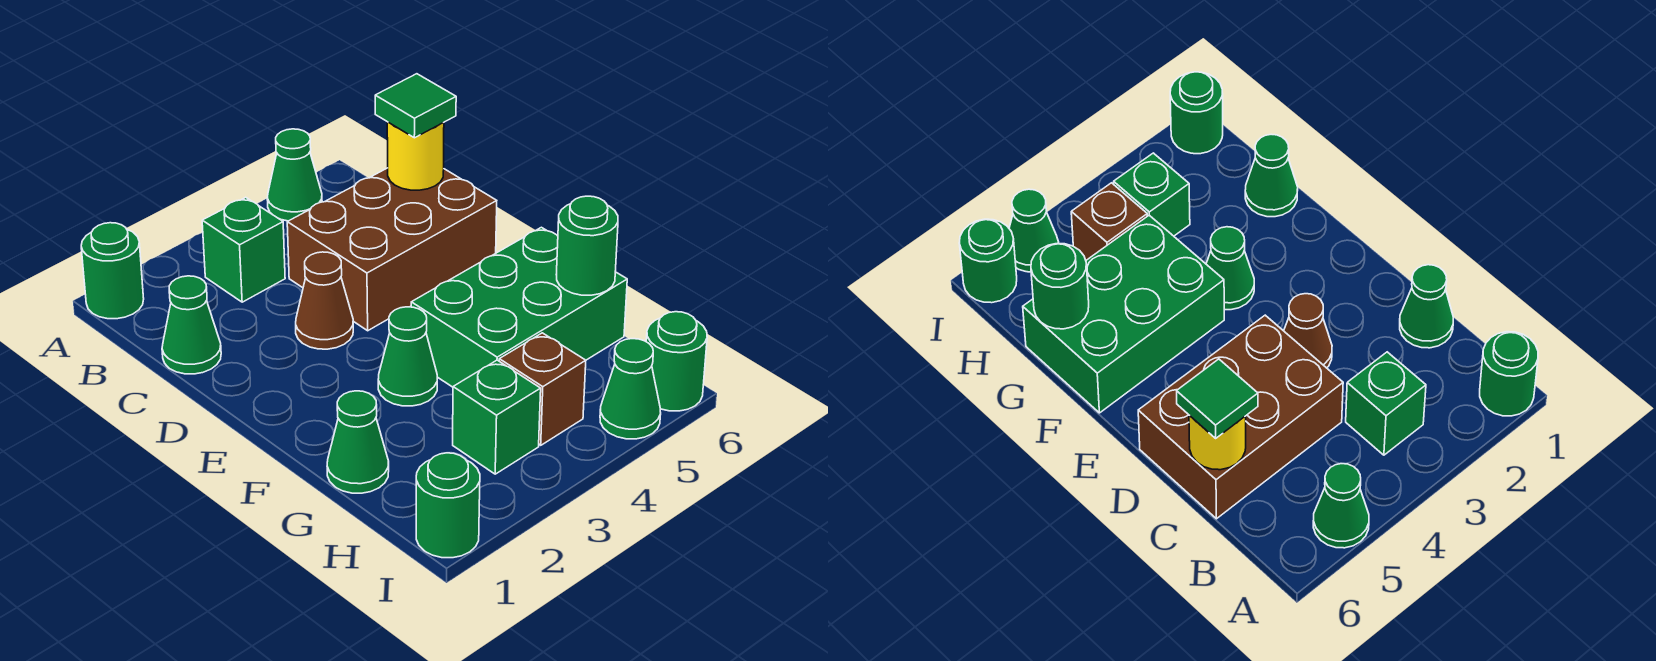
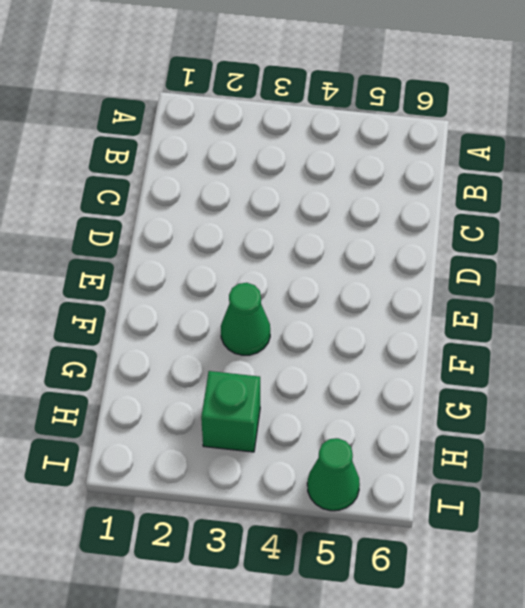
none -> green 1x1 round brick [81,223,144,319]
none -> green 1x1 cone [267,129,322,221]
none -> green 1x1 brick [202,197,285,302]

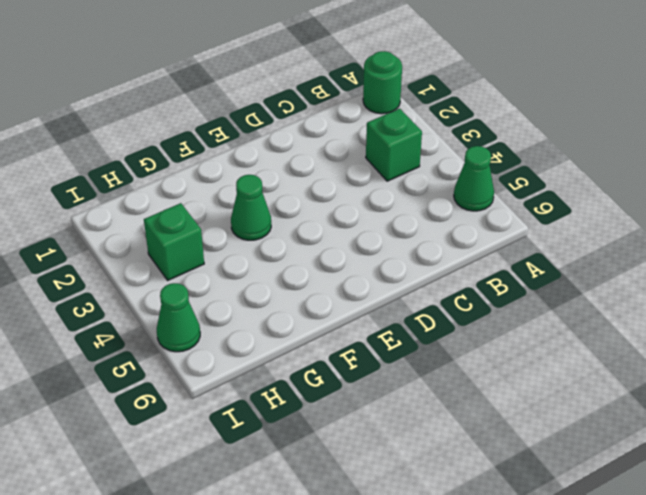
none -> green 1x1 cone [162,276,221,374]
none -> brown 2x3 brick [287,168,497,331]
none -> brown 1x1 cone [296,252,353,349]

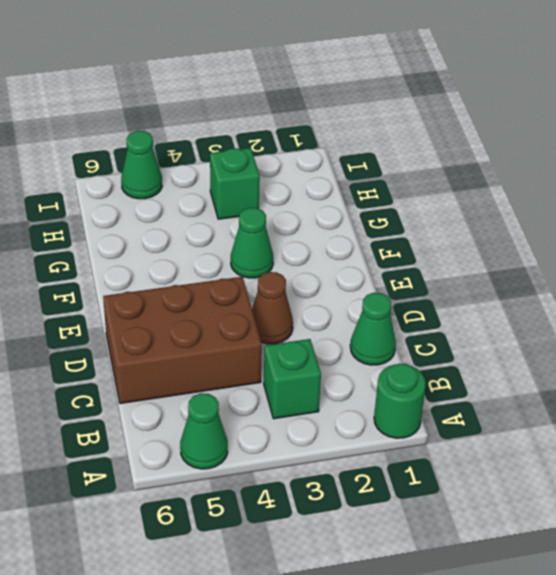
none -> green 2x3 brick [411,227,627,387]
none -> green 1x1 cone [327,391,389,493]
none -> brown 1x1 brick [499,333,586,445]

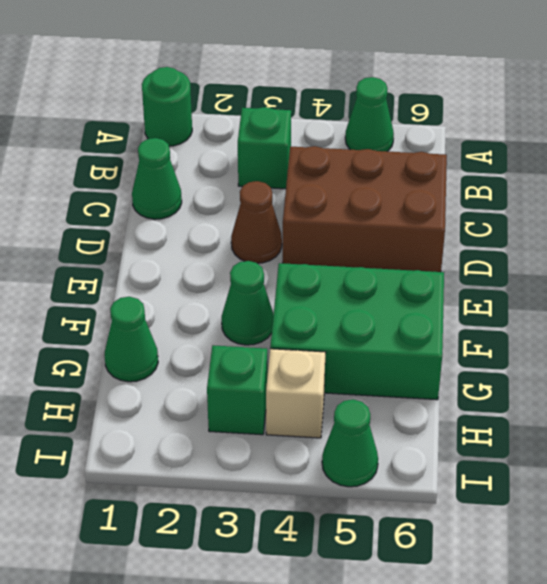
tan 1x1 brick [266,349,326,438] -> brown 1x1 brick [499,333,586,445]
none -> green 1x1 round brick [416,453,480,558]
none -> green 1x1 round brick [646,312,707,411]
none -> yellow 1x1 round brick [387,122,444,190]

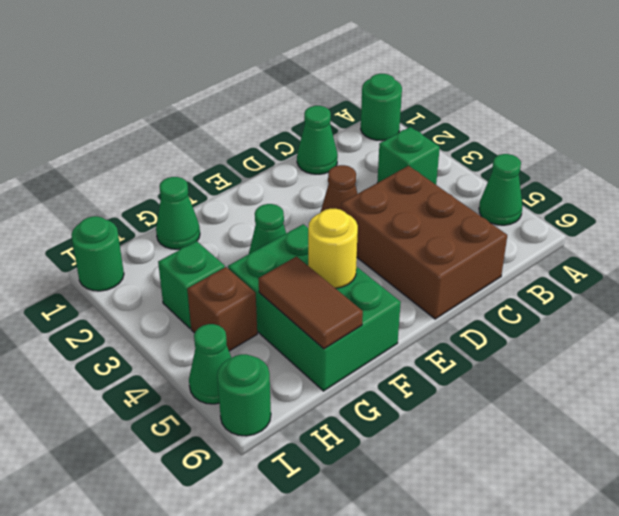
yellow 1x1 round brick [308,209,358,288] -> yellow 1x1 round brick moved to [387,122,444,190]
brown 1x2 tile [258,257,363,349] -> green 1x1 round brick [556,196,618,295]
none -> green 1x1 tile [375,74,456,138]

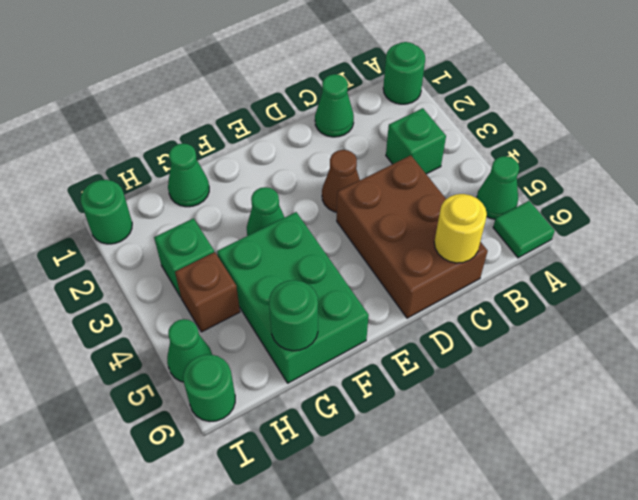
green 1x1 tile [493,201,555,258] -> green 1x1 tile moved to [375,74,456,138]

